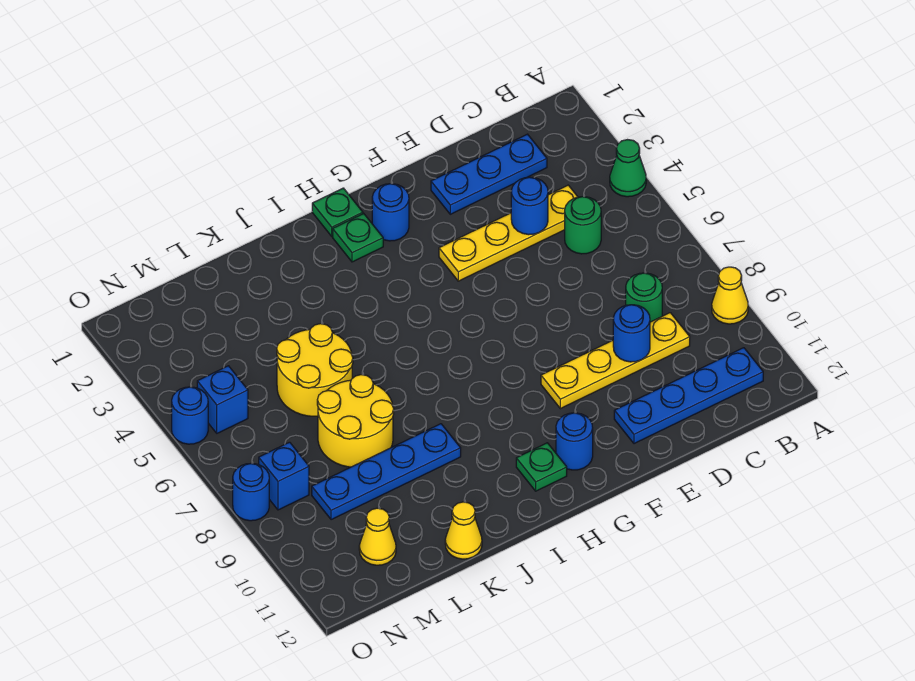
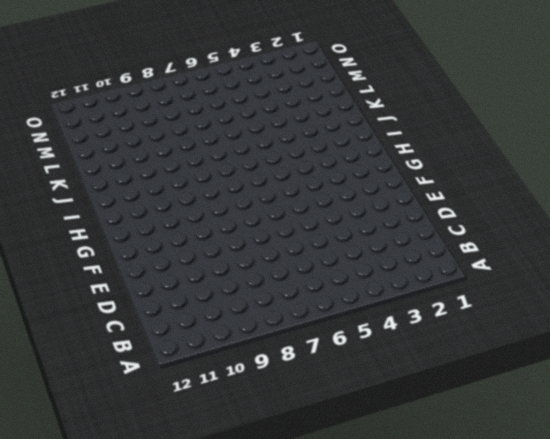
none -> green 1x1 cone [610,140,646,197]
none -> yellow 1x1 cone [712,267,748,324]
none -> blue 1x4 plate [614,348,763,444]

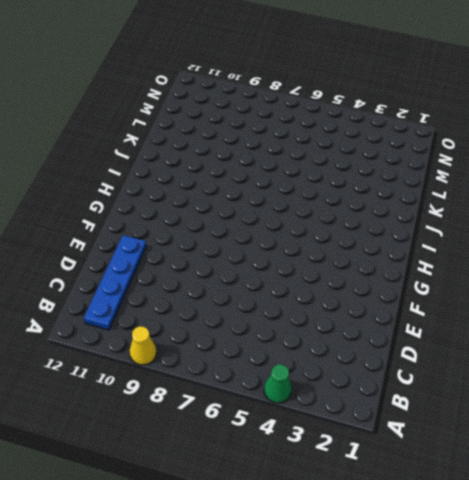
none -> blue 1x3 plate [431,134,547,214]
none -> yellow 1x4 plate [439,185,578,281]
none -> green 1x1 round brick [565,197,601,254]

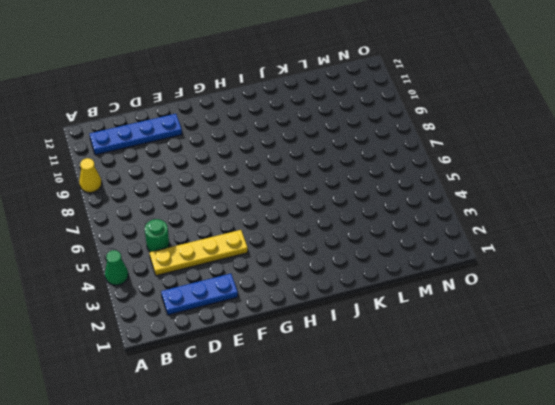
none -> green 1x1 round brick [626,273,662,322]
none -> yellow 1x4 plate [541,313,690,409]
none -> blue 1x1 round brick [372,184,409,241]

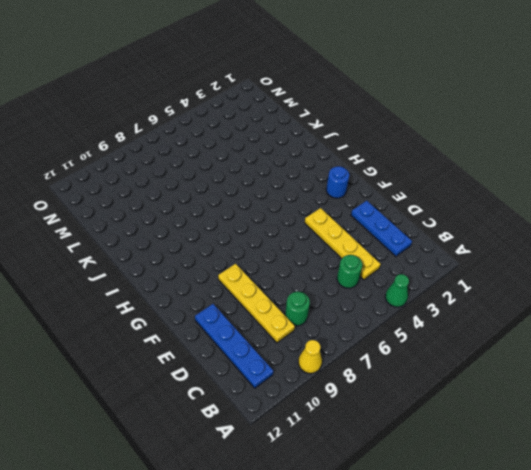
none -> blue 1x1 round brick [556,413,593,470]
none -> green 1x1 plate [312,188,363,236]
none -> green 1x1 plate [333,214,383,262]

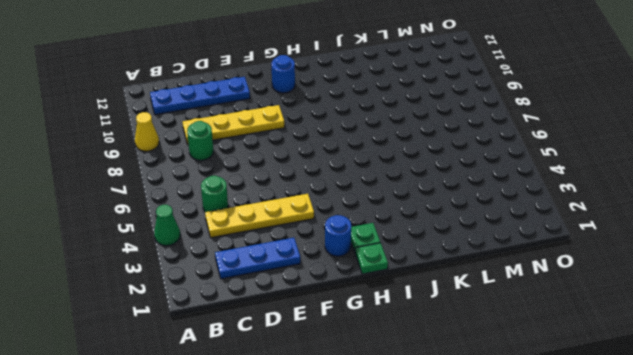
none -> green 1x1 plate [516,443,567,491]
none -> blue 1x4 plate [312,424,461,520]
none -> yellow 2x2 round brick [277,324,353,416]

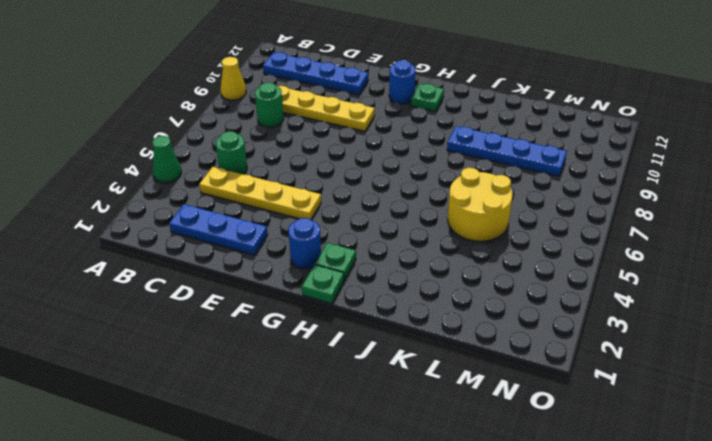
none -> yellow 2x2 round brick [317,375,394,467]
none -> yellow 1x1 cone [445,502,482,559]
none -> yellow 1x1 cone [359,508,396,565]

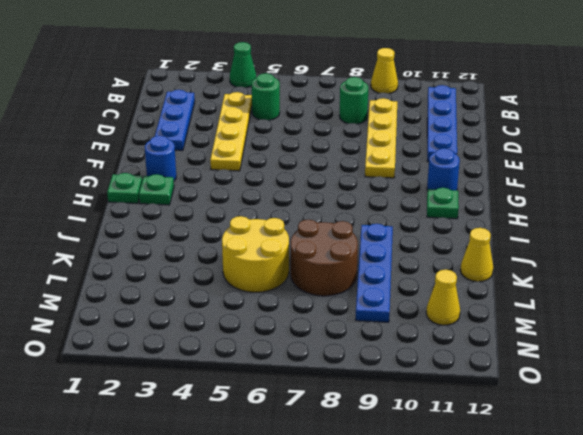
brown 2x2 round brick [291,220,358,296] -> yellow 2x2 round brick [317,375,394,467]
none -> blue 1x1 brick [197,366,248,433]
none -> blue 1x1 brick [259,442,309,510]
none -> blue 1x1 round brick [172,387,208,444]

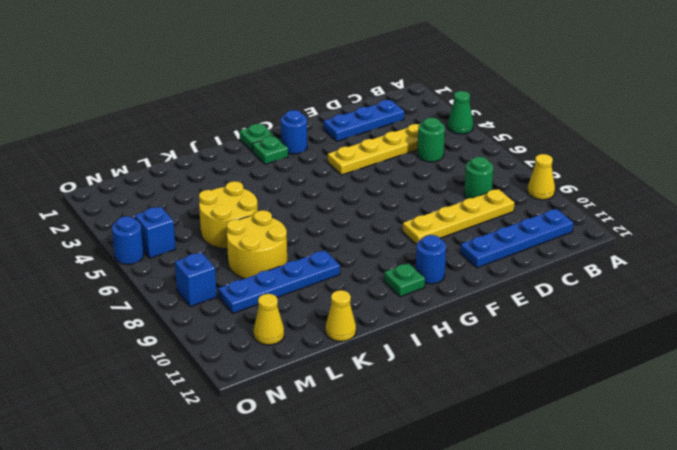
none -> blue 1x1 round brick [233,463,269,521]
none -> blue 1x1 round brick [511,177,548,235]
none -> blue 1x1 round brick [613,305,650,362]

